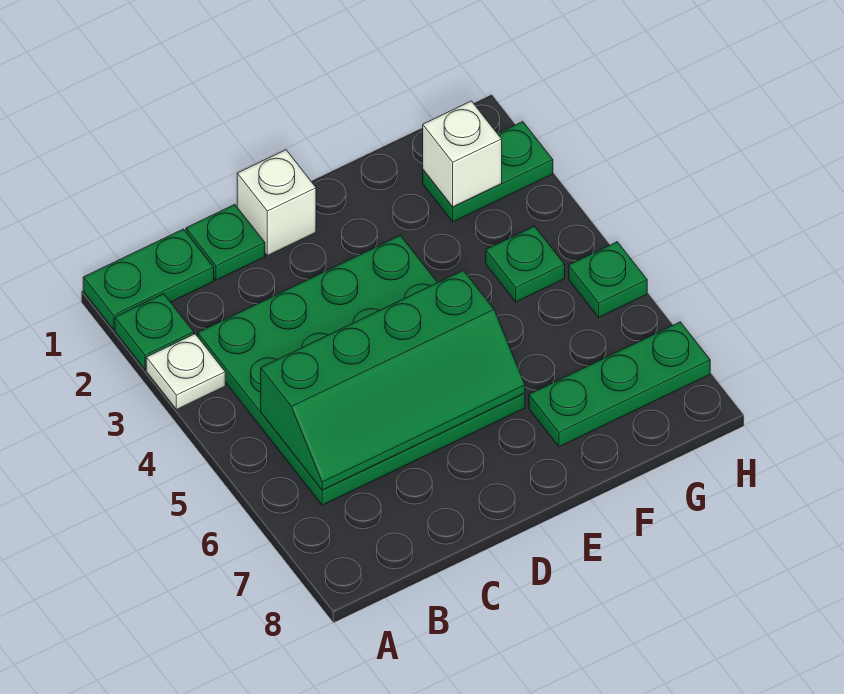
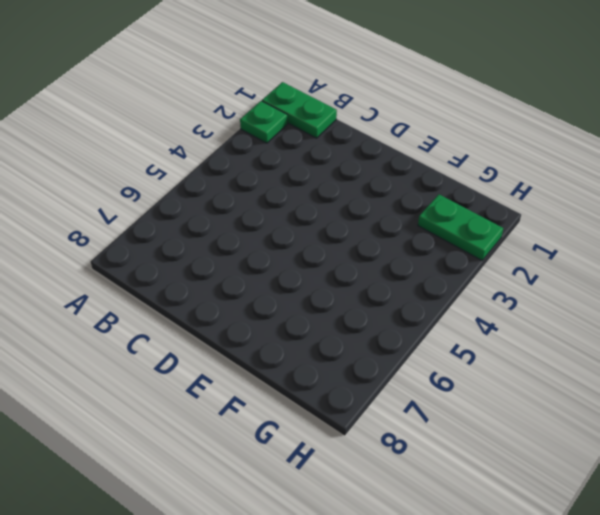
none -> white 1x1 plate [146,334,225,410]
none -> green 4x4 plate [198,235,525,505]
none -> green 1x1 plate [186,204,265,280]

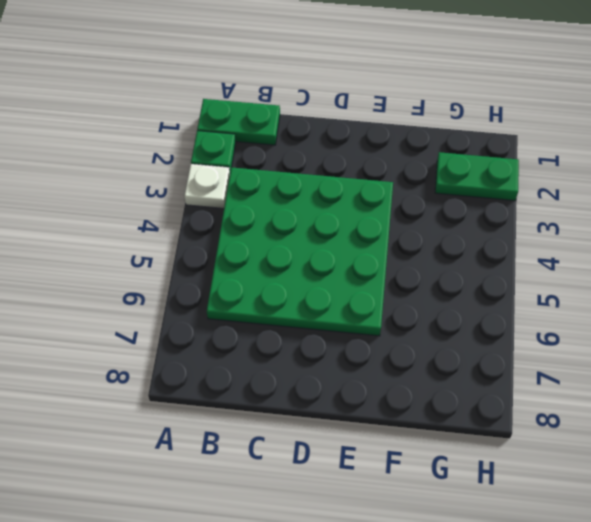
none -> green 1x1 plate [186,204,265,280]
none -> white 1x1 brick [237,150,316,256]
none -> green 1x3 plate [529,322,710,447]

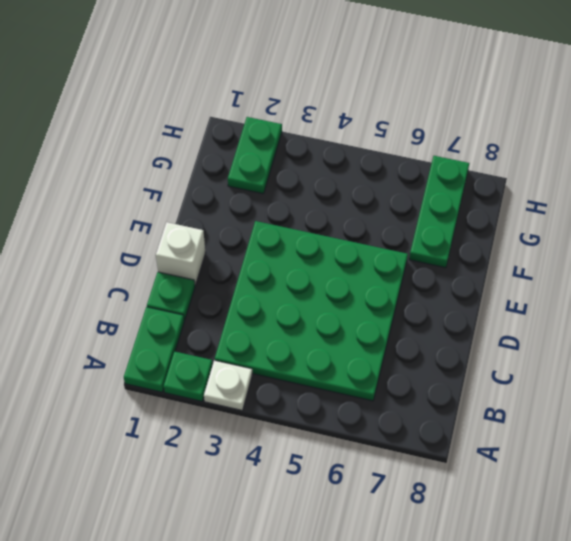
none -> green 1x1 plate [486,226,565,302]
none -> green 1x1 plate [569,242,647,317]
none -> green 2x4 slope [261,270,525,490]

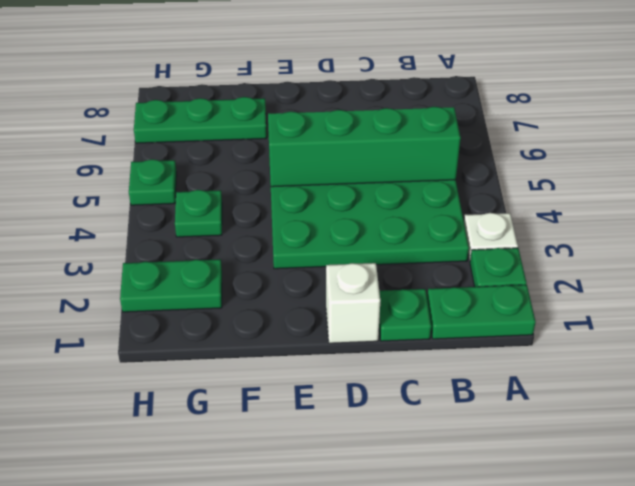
none -> white 1x1 brick [423,101,502,207]

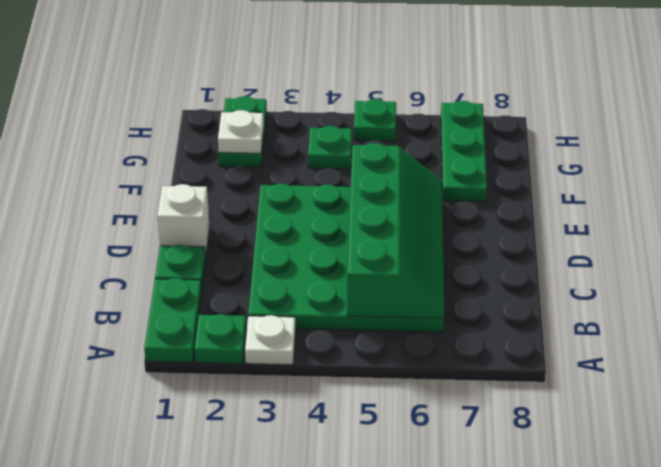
white 1x1 plate [218,110,264,153] -> white 1x1 brick [423,101,502,207]

